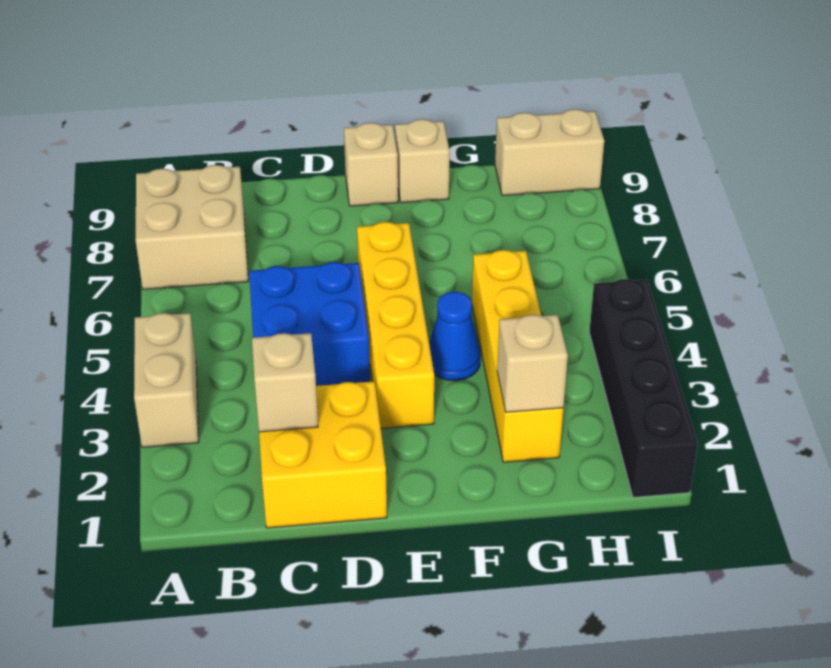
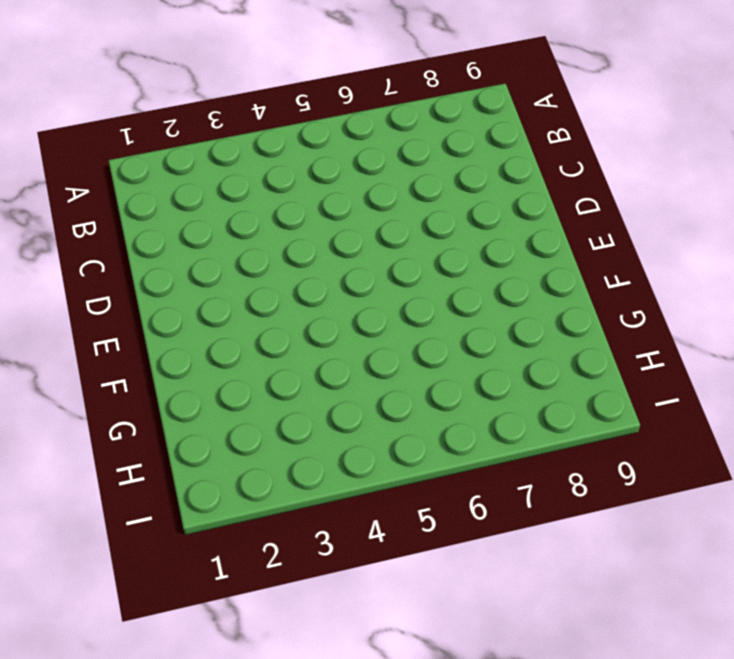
none -> tan 1x2 brick [134,313,199,447]
none -> tan 2x2 brick [136,165,248,289]
none -> yellow 2x2 brick [259,382,387,528]

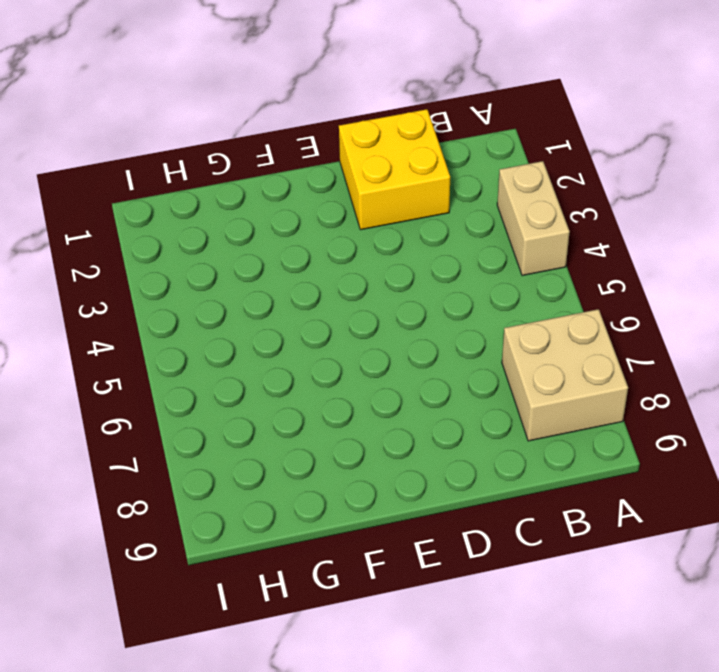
none -> blue 2x2 brick [249,262,370,386]
none -> yellow 1x4 brick [357,222,434,428]
none -> tan 1x1 brick [344,123,398,206]

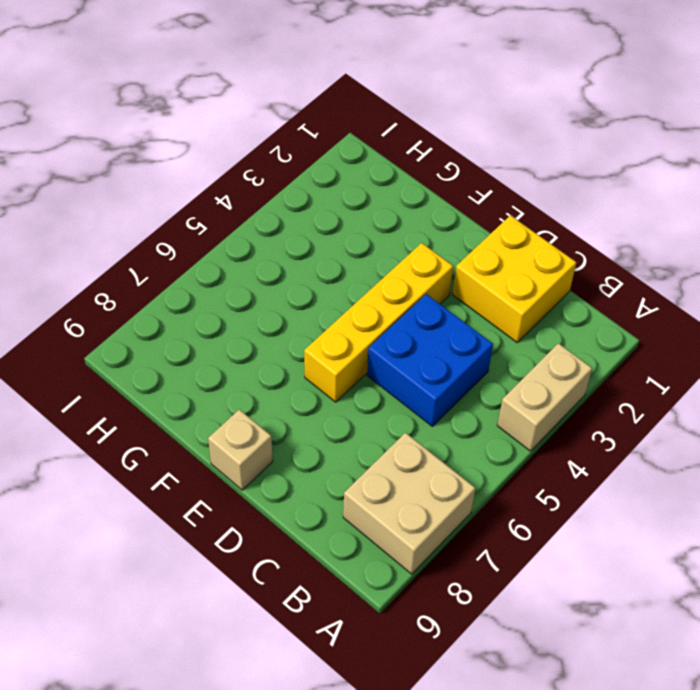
none -> blue 1x1 cone [429,292,480,381]
none -> tan 1x1 brick [395,119,450,203]
none -> yellow 1x4 brick [472,250,563,462]

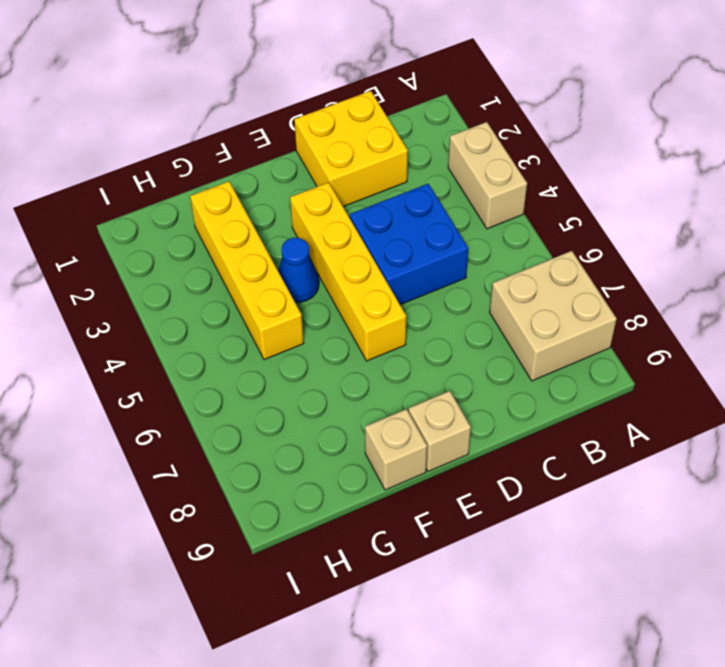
none -> tan 1x2 brick [495,109,604,196]
none -> black 1x4 brick [589,279,698,497]
none -> tan 1x1 brick [252,333,318,432]

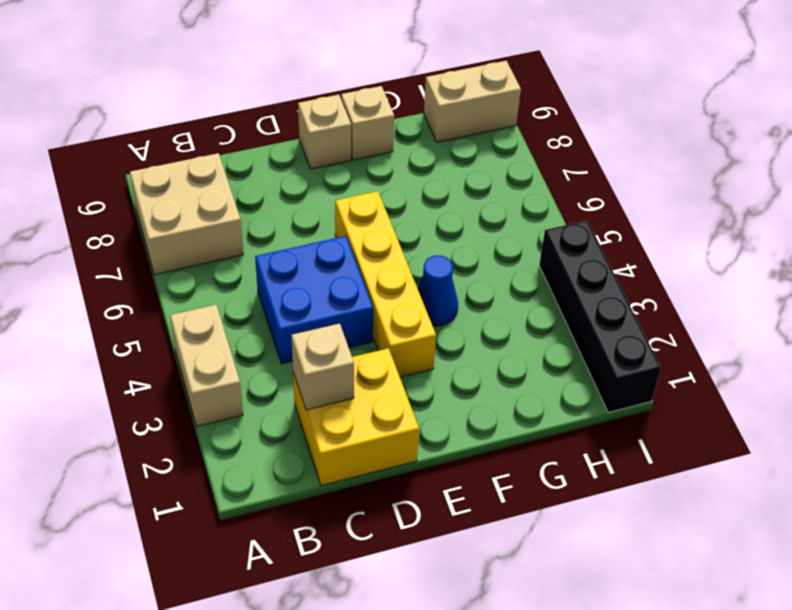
none -> yellow 1x4 brick [472,250,563,462]
none -> tan 1x1 brick [497,315,568,412]

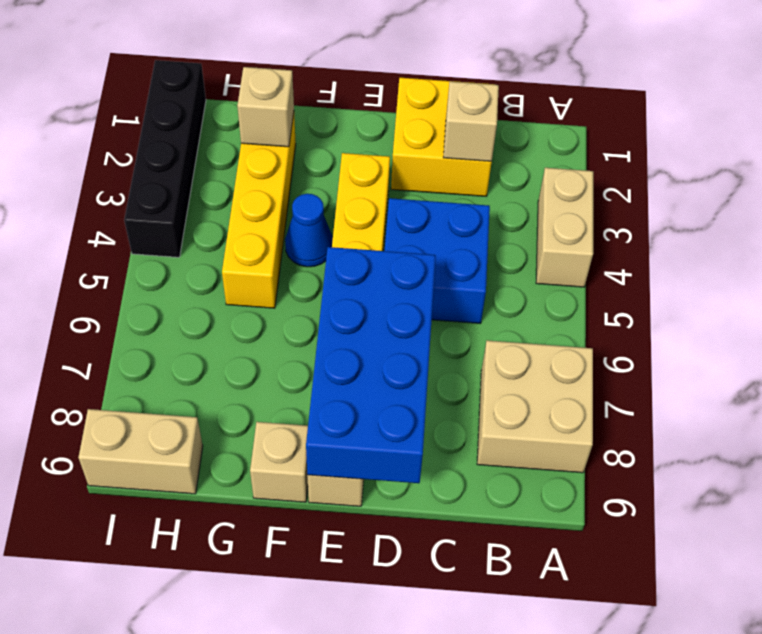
blue 2x4 brick [306,247,436,483] -> none

